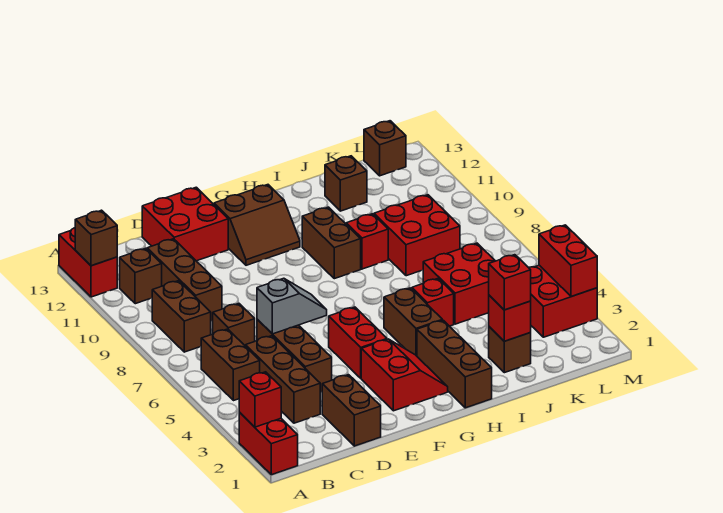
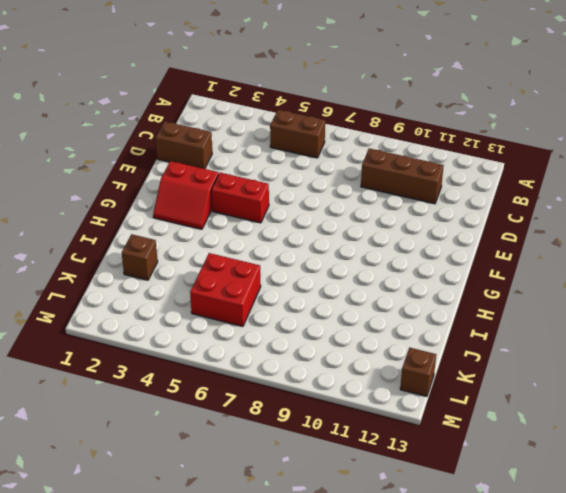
none -> red 1x2 brick [239,413,298,475]
none -> red 1x2 brick [59,228,117,297]
none -> brown 1x2 brick [152,281,211,352]
none -> brown 1x1 brick [120,248,162,304]

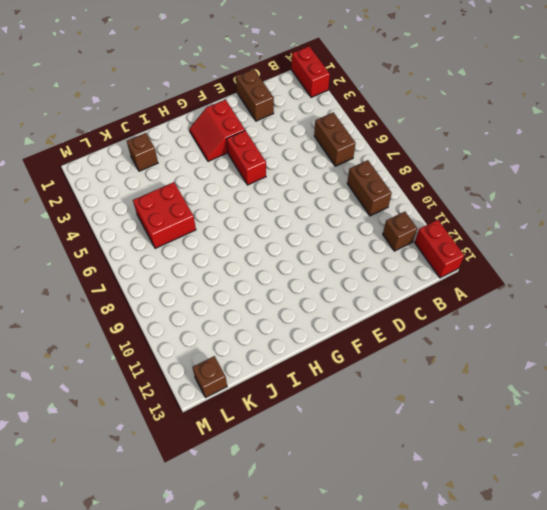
none -> brown 1x3 brick [246,336,320,423]
none -> brown 1x1 brick [213,303,255,346]
none -> brown 1x3 brick [147,239,222,321]
none -> brown 1x3 brick [257,319,332,393]

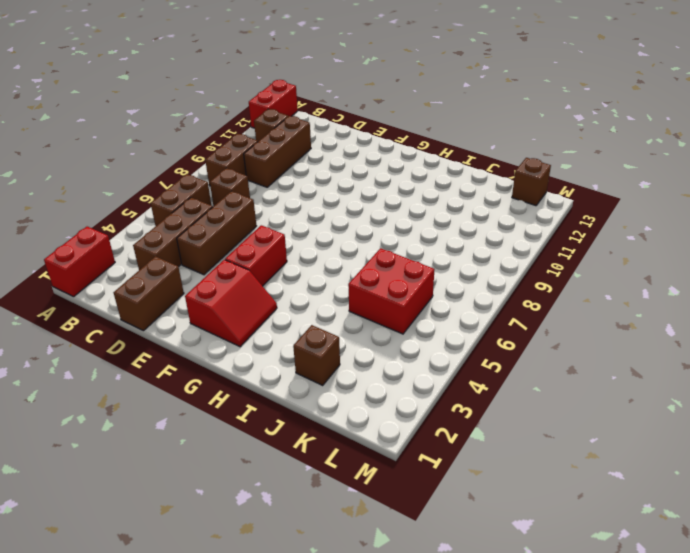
none -> red 2x2 brick [142,187,228,261]
none -> brown 2x2 slope [214,185,300,265]
none -> brown 1x3 brick [417,320,492,408]
none -> brown 1x2 brick [384,288,442,356]

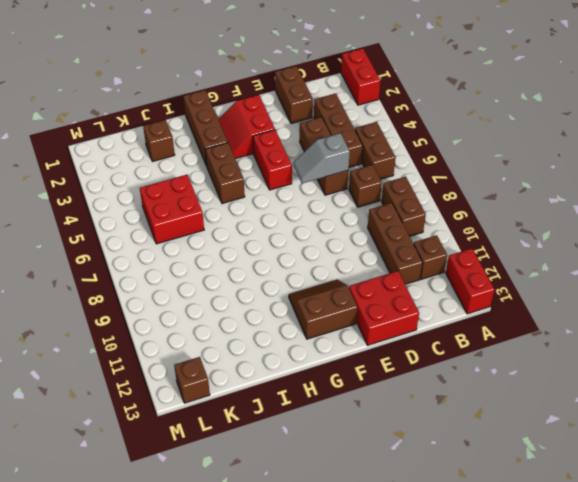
none -> brown 1x2 brick [302,207,361,279]
none -> red 1x1 brick [412,279,454,326]
none -> red 1x1 brick [346,214,388,269]
none -> red 2x2 brick [374,195,460,276]

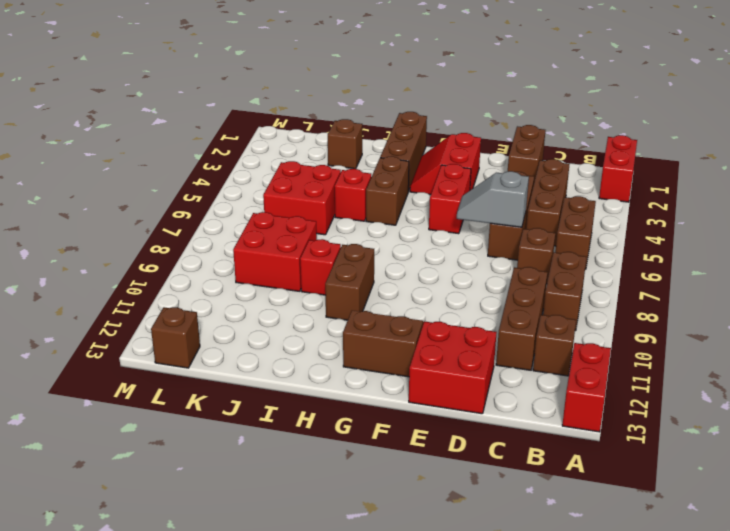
none -> brown 1x1 brick [325,156,367,211]
none -> red 2x2 brick [529,265,597,337]
none -> red 1x1 brick [239,372,281,427]
none -> brown 1x1 brick [75,210,117,266]

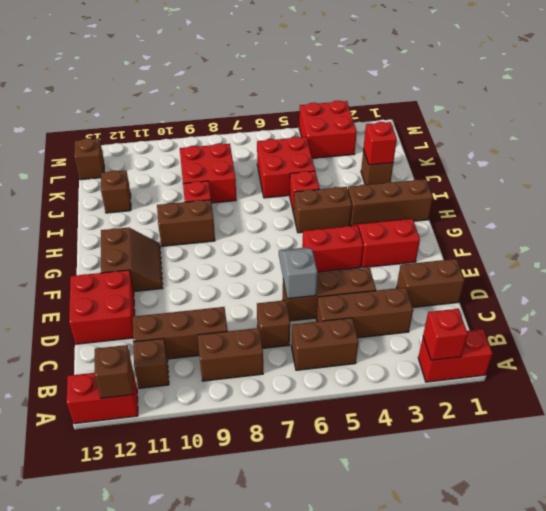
none -> red 1x2 brick [539,225,597,297]
none -> red 1x1 brick [489,255,531,310]

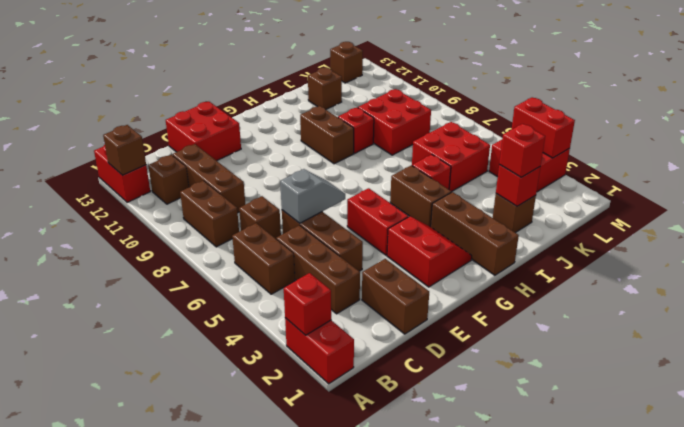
none -> brown 2x2 slope [214,185,300,265]

